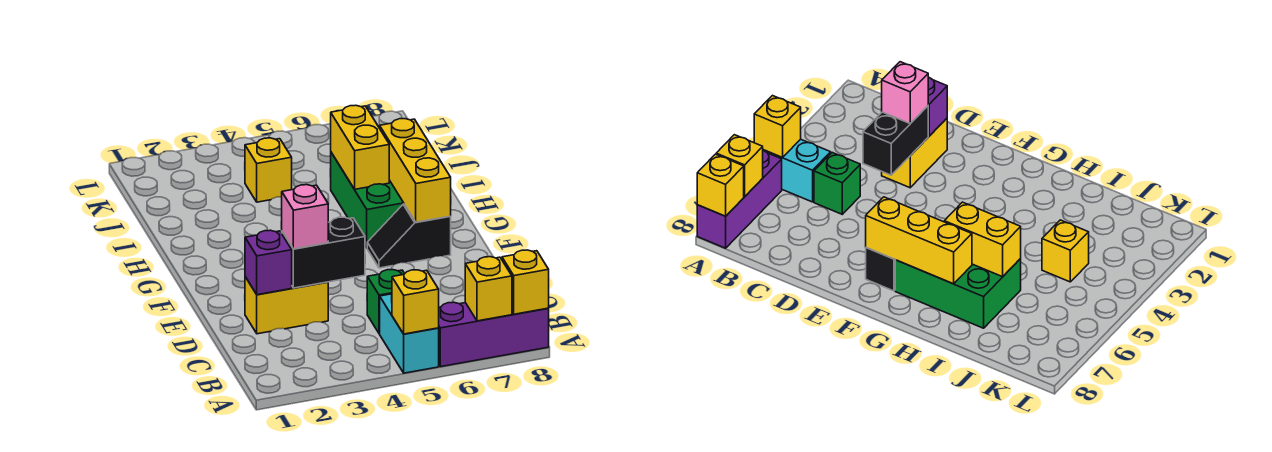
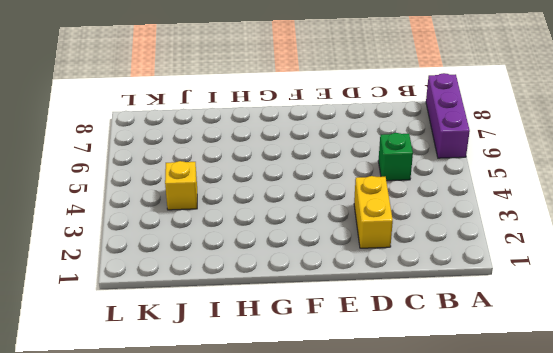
none -> cyan 1x2 brick [380,294,439,373]
none -> black 1x2 slope [367,204,451,268]
none -> green 2x3 brick [330,153,404,248]

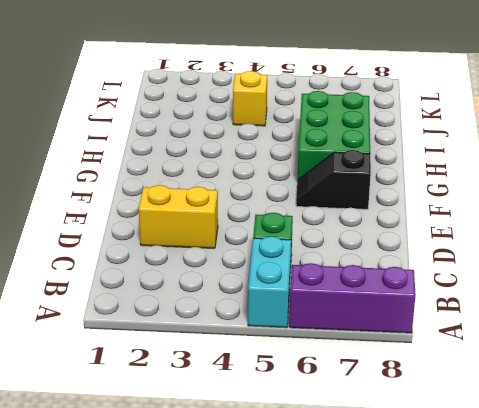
none -> yellow 1x1 brick [392,270,439,334]
none -> yellow 1x1 brick [465,257,512,321]
none -> yellow 1x1 brick [502,250,549,314]

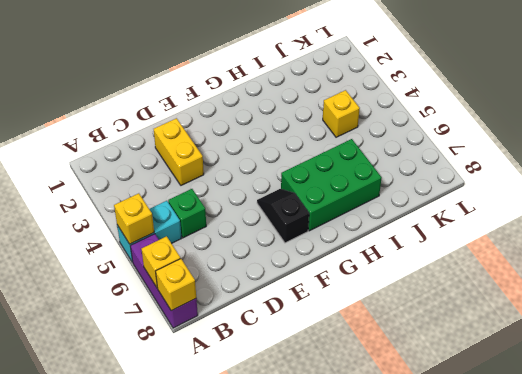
none -> purple 1x1 brick [245,230,292,295]
none -> black 1x2 brick [282,217,365,288]
none -> yellow 1x3 brick [380,119,451,222]

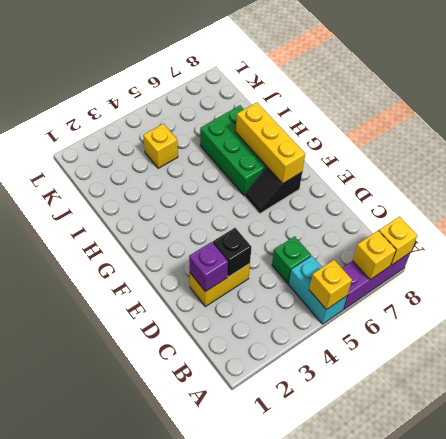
black 1x1 brick [213,228,252,277] -> black 1x2 brick [282,217,365,288]
none -> yellow 1x2 brick [331,105,389,189]
none -> pink 1x1 brick [282,185,328,249]

